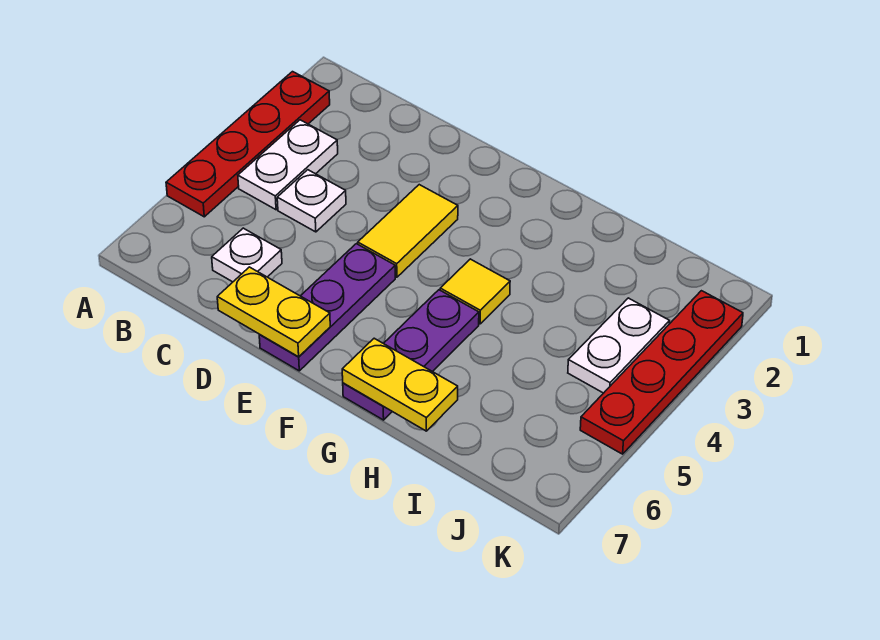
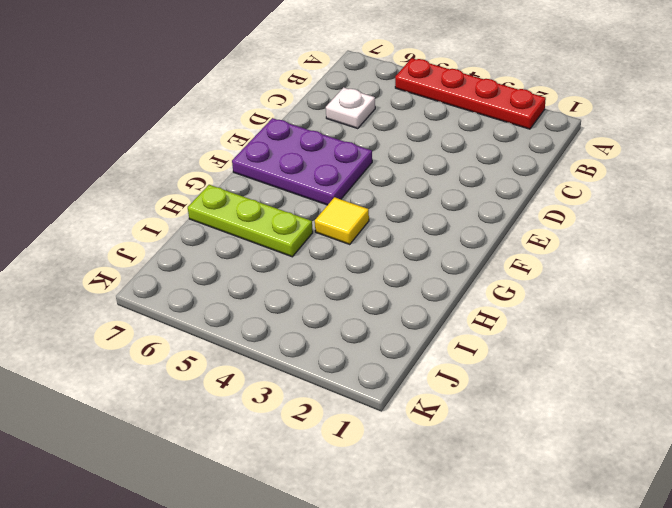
purple 2x3 plate [232,118,372,205] -> purple 1x3 plate [259,244,395,371]
lime 1x3 plate [188,185,313,257] -> none
none -> white 1x2 plate [238,120,338,210]
none -> white 1x1 plate [277,170,346,232]
none -> yellow 1x2 tile [358,185,458,277]

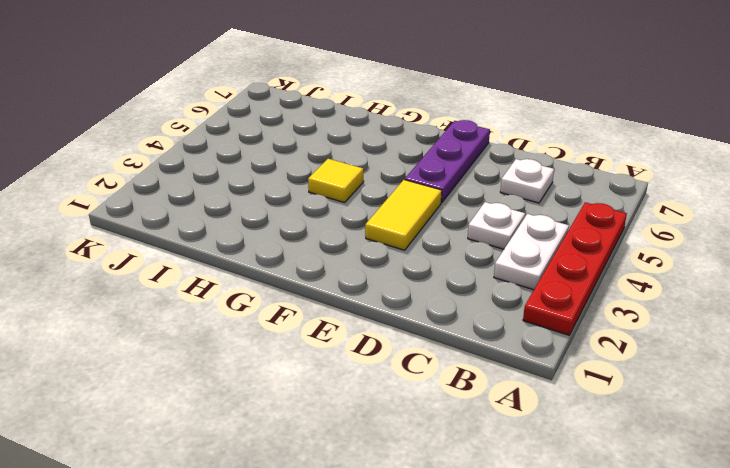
none -> purple 1x3 plate [343,290,479,420]
none -> white 1x2 plate [568,298,670,393]
none -> red 1x4 plate [580,291,743,454]

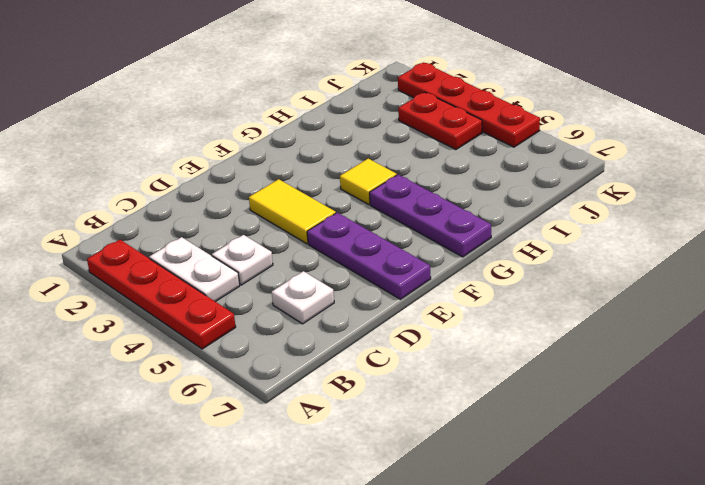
red 1x2 plate [398,92,482,150] -> white 1x2 plate [568,298,670,393]
none -> yellow 1x2 plate [217,267,330,357]
none -> yellow 1x2 plate [342,338,458,431]

